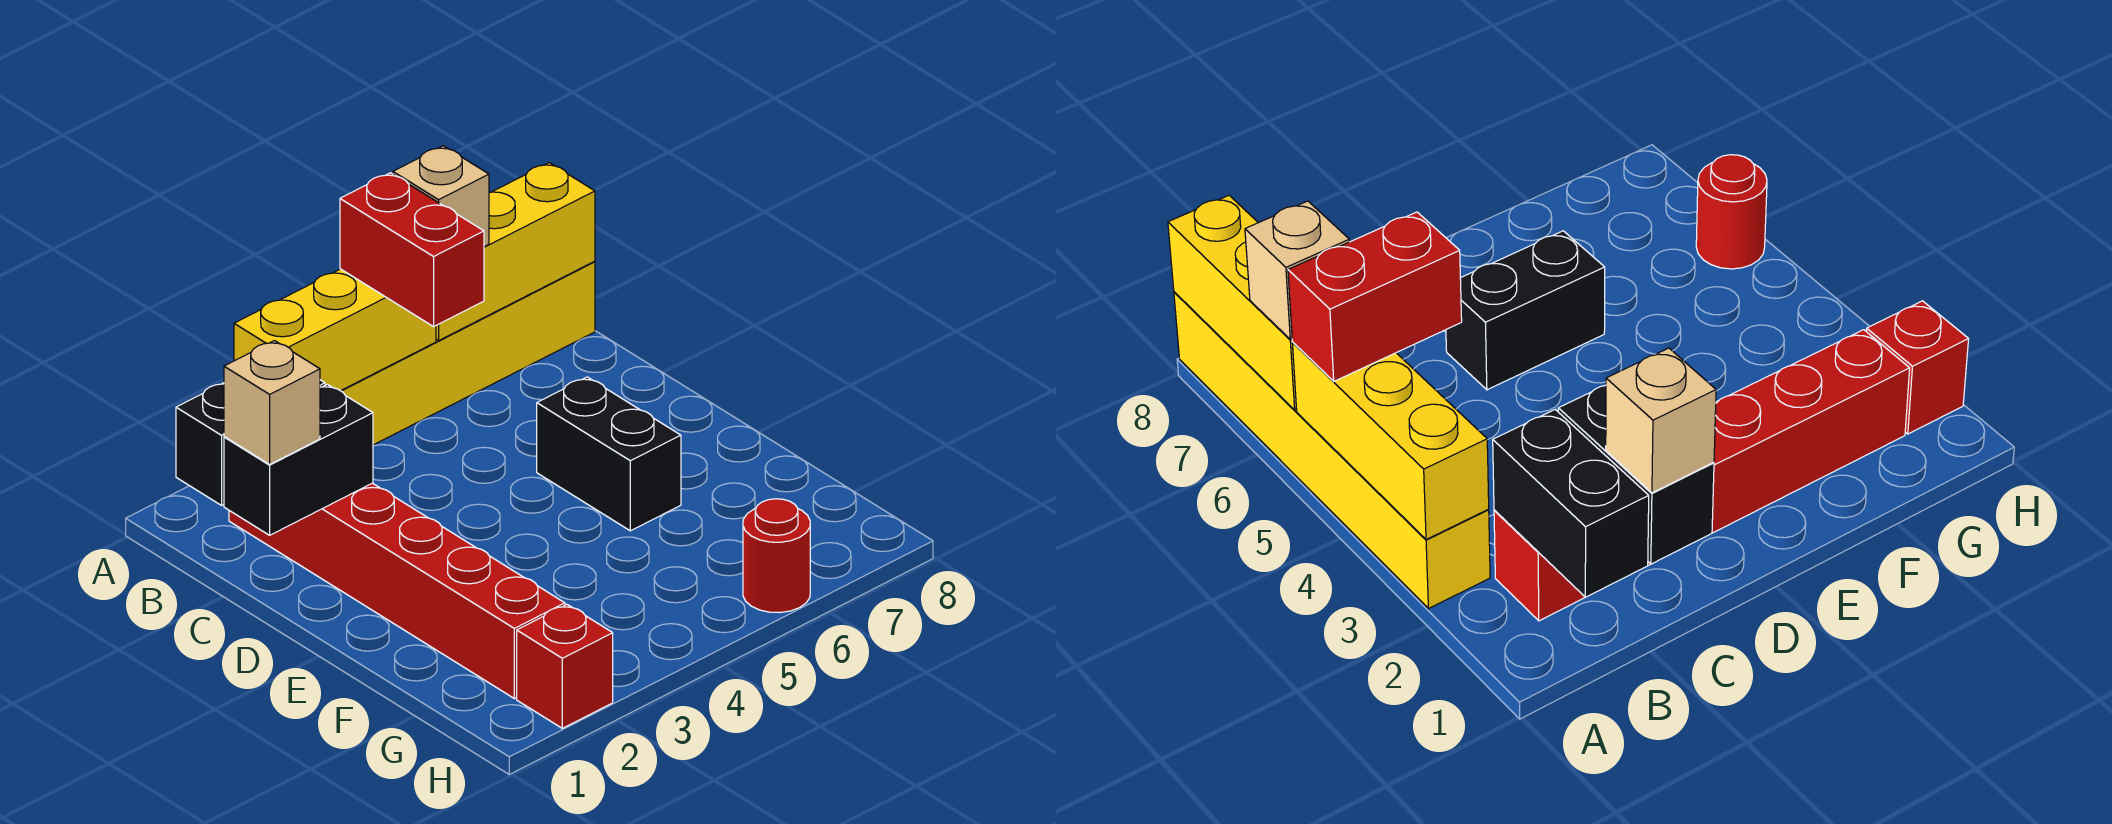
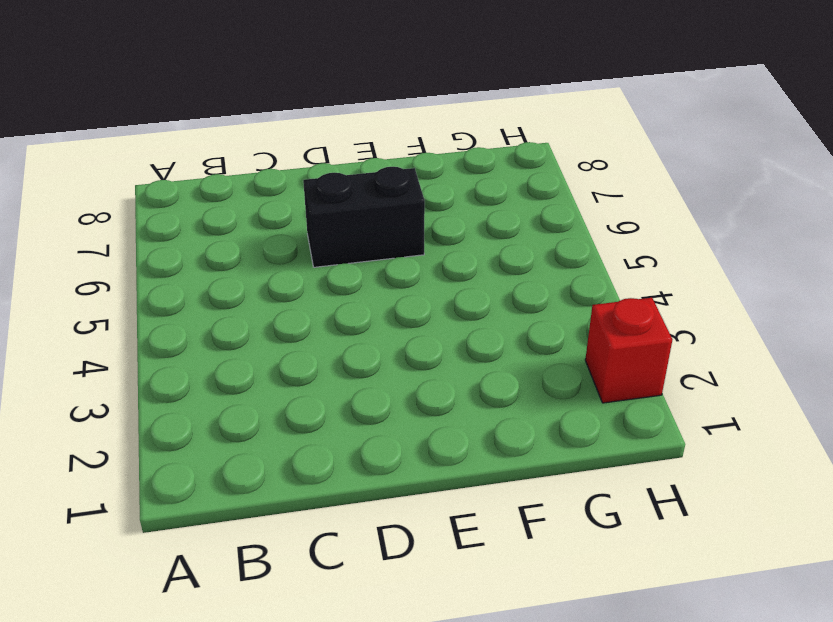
none -> yellow 1x6 brick [341,261,595,445]
none -> red 1x6 brick [229,483,565,699]
none -> red 1x1 round brick [743,499,810,613]

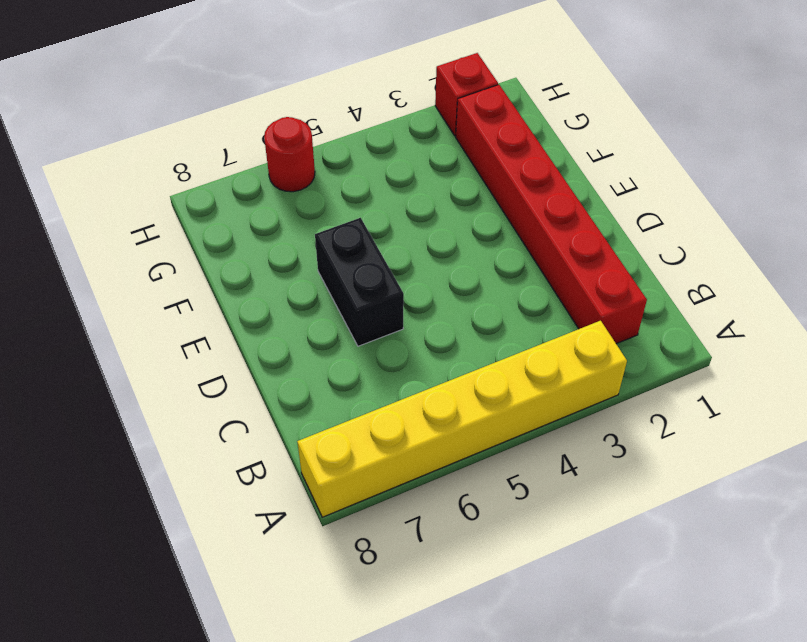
none -> yellow 1x3 brick [234,269,436,391]
none -> yellow 1x3 brick [436,163,595,341]
none -> black 1x2 brick [176,380,325,505]

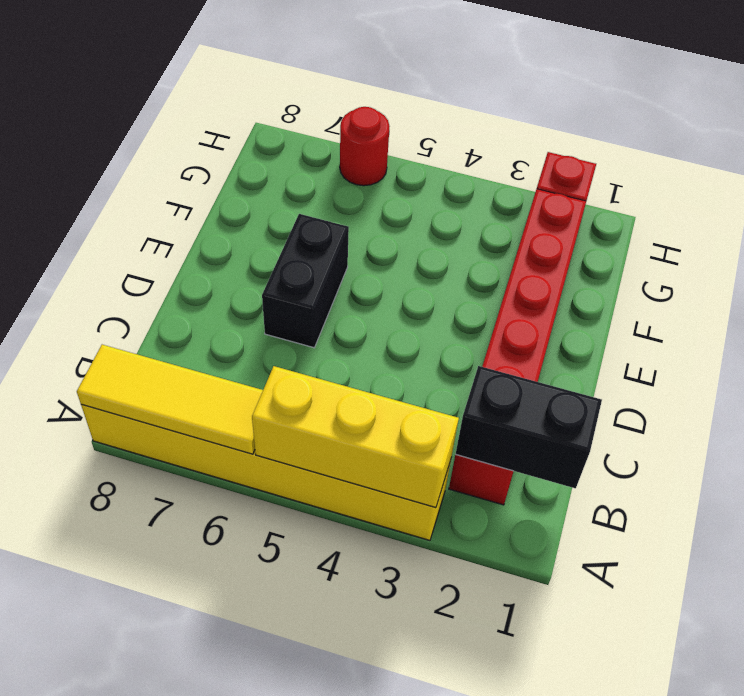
yellow 1x3 tile [77,345,263,454] -> yellow 1x3 brick [436,163,595,341]
none -> black 1x2 brick [224,384,373,535]
none -> red 1x2 brick [340,173,484,327]
none -> tan 1x1 brick [393,146,489,247]

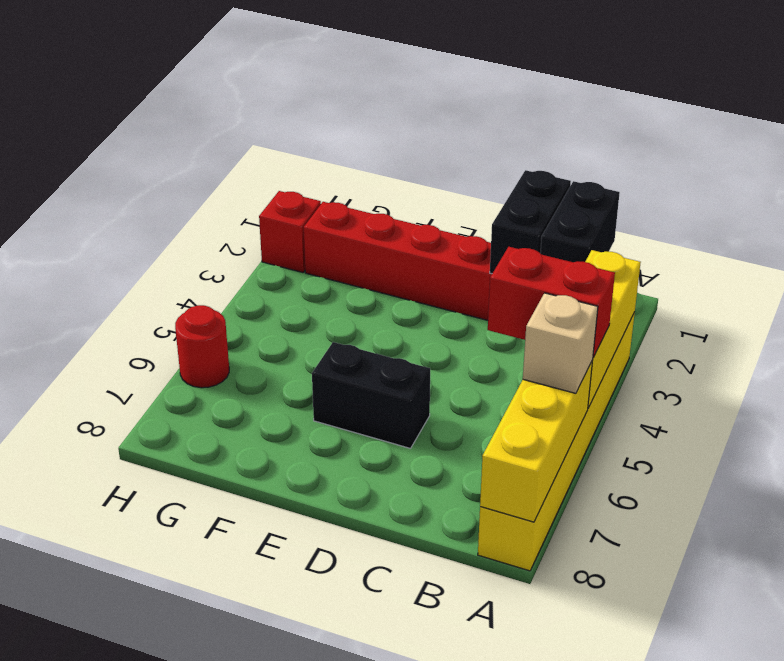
none -> tan 1x1 brick [224,341,320,464]

